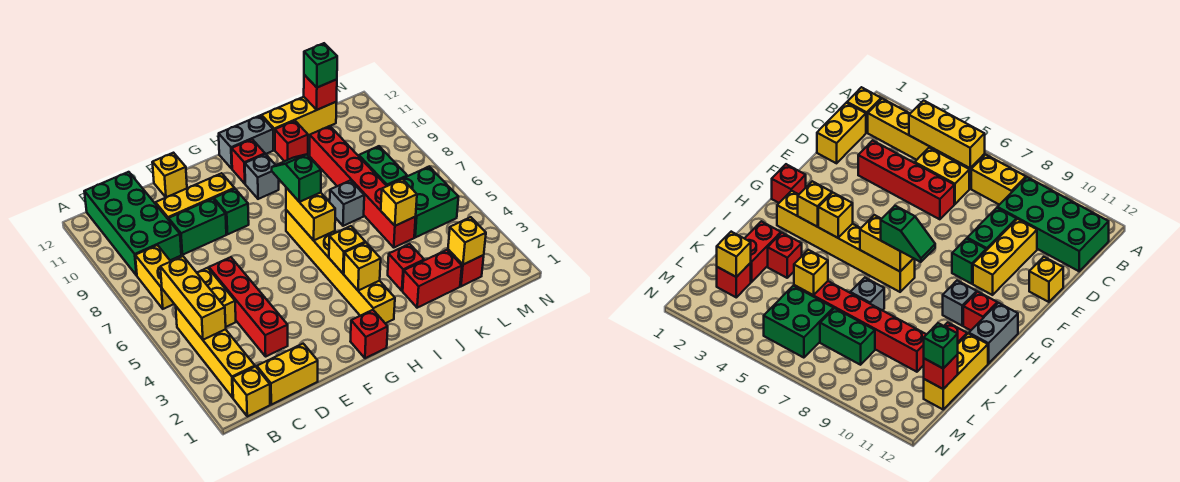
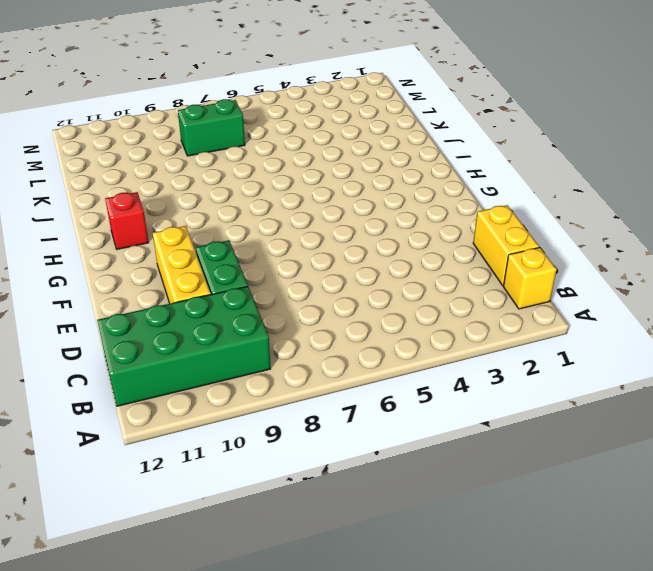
none -> yellow 1x4 brick [176,307,255,398]
none -> yellow 1x2 brick [135,245,174,309]
none -> yellow 1x2 brick [197,268,236,327]
none -> red 1x4 brick [209,257,288,356]

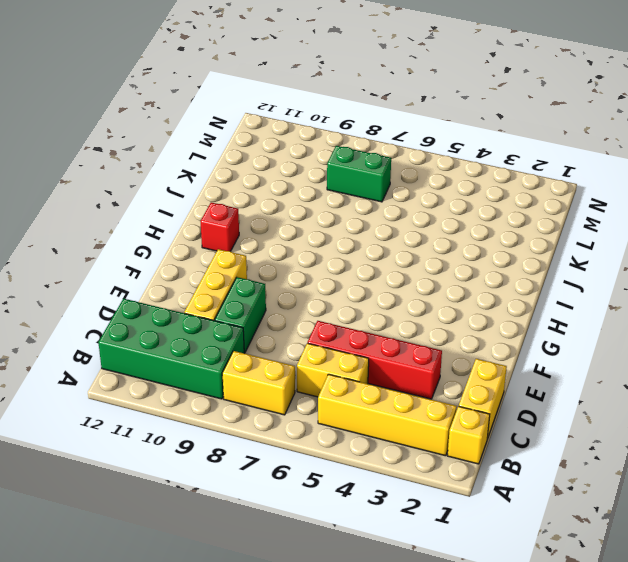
none -> yellow 1x1 brick [152,153,187,198]
none -> green 1x1 brick [214,189,249,234]
none -> red 1x1 brick [350,310,388,358]
none -> yellow 1x6 brick [286,210,395,323]

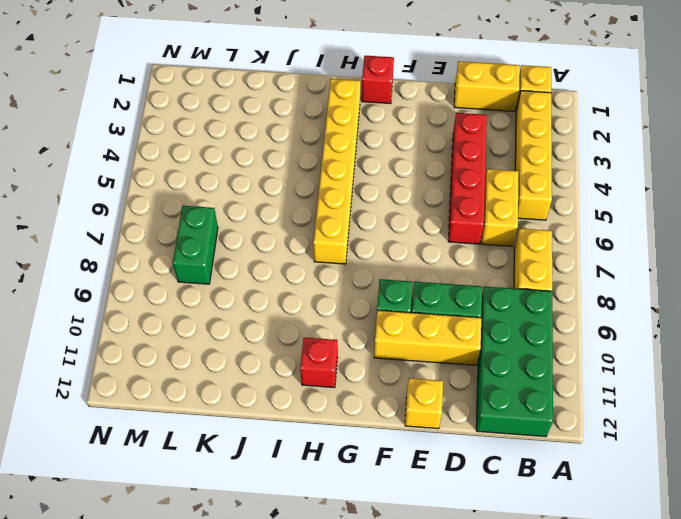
none -> grey 1x1 brick [245,154,279,199]
none -> grey 1x2 brick [219,115,273,169]
none -> red 1x2 brick [403,250,462,308]
none -> red 1x1 brick [388,244,424,291]

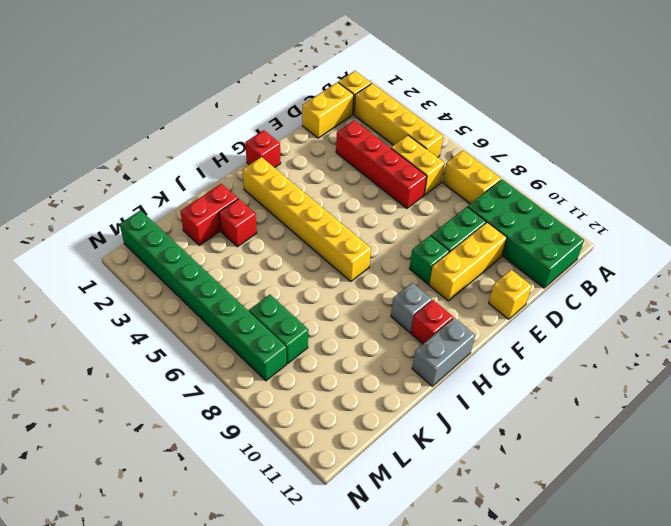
green 1x8 brick [120,210,287,381] -> green 2x2 brick [388,167,459,237]
none -> grey 1x1 brick [330,180,364,226]
none -> red 1x1 brick [275,121,308,161]
none -> yellow 1x3 brick [262,97,337,150]
none -> red 1x6 brick [310,126,416,247]

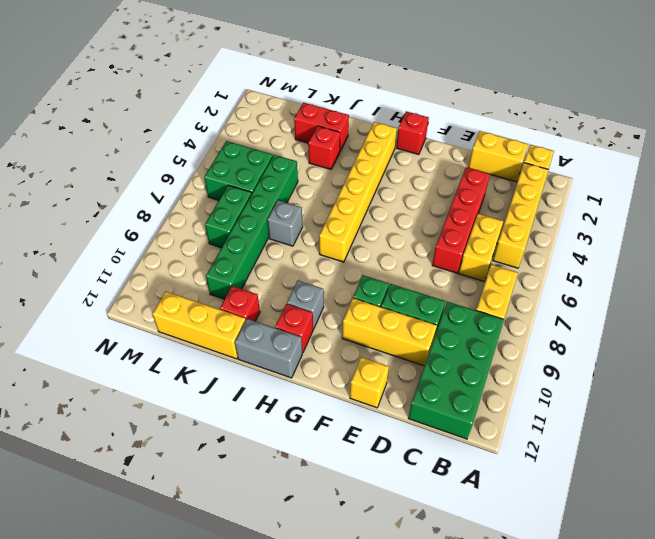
green 1x6 brick [206,155,298,299] -> red 1x6 brick [310,126,416,247]
none -> red 1x1 brick [448,249,484,286]
none -> yellow 1x3 brick [160,256,226,340]
none -> yellow 1x1 brick [344,243,381,291]
none -> yellow 1x1 brick [329,226,365,274]

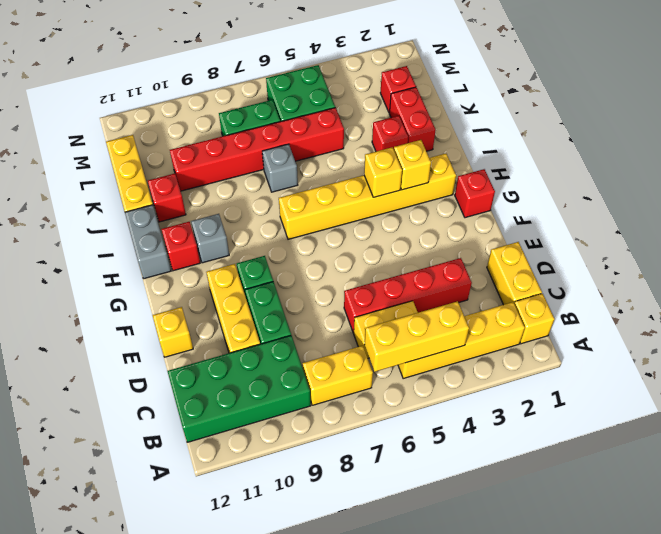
none -> yellow 1x2 brick [286,188,335,240]
none -> yellow 1x1 brick [381,179,417,226]
none -> yellow 1x1 brick [448,217,486,265]
none -> red 1x1 brick [304,75,337,110]

